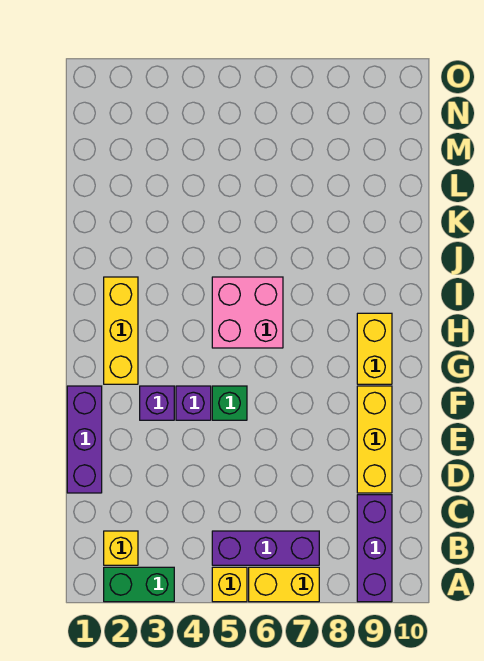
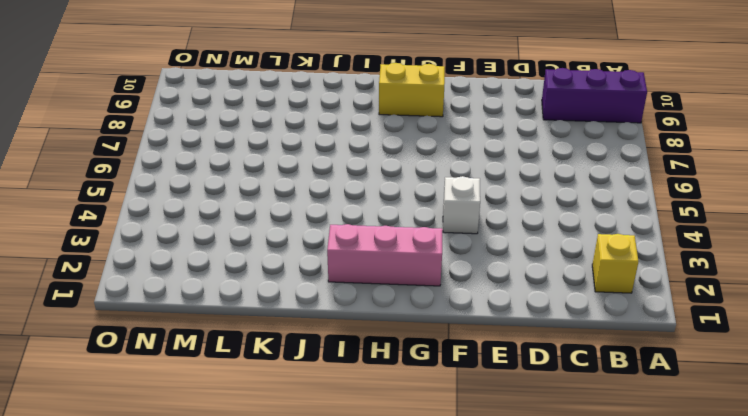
white 1x1 brick [443,176,480,234] -> purple 1x1 brick [176,386,211,420]
pink 1x3 brick [327,224,443,286] -> yellow 1x3 brick [104,277,138,384]
none -> green 1x2 brick [104,567,174,602]
none -> yellow 1x1 brick [212,567,247,602]
none -> yellow 1x2 brick [249,567,319,602]

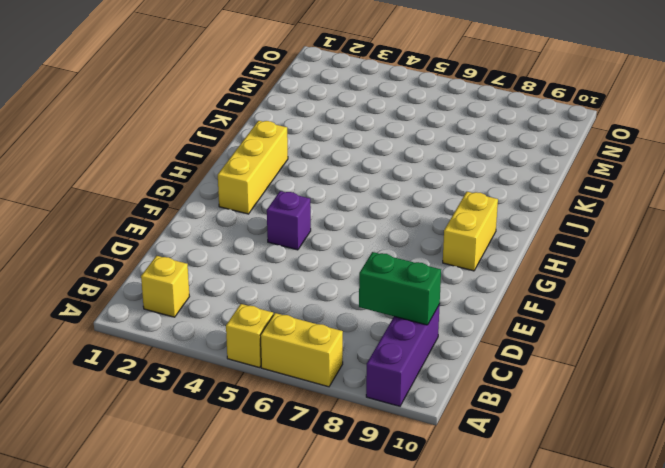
green 1x2 brick [359,252,441,325] -> green 1x2 brick moved to [104,567,174,602]
none -> purple 1x3 brick [212,531,319,565]
none -> purple 1x3 brick [67,386,102,493]
none -> yellow 1x3 brick [357,386,392,493]

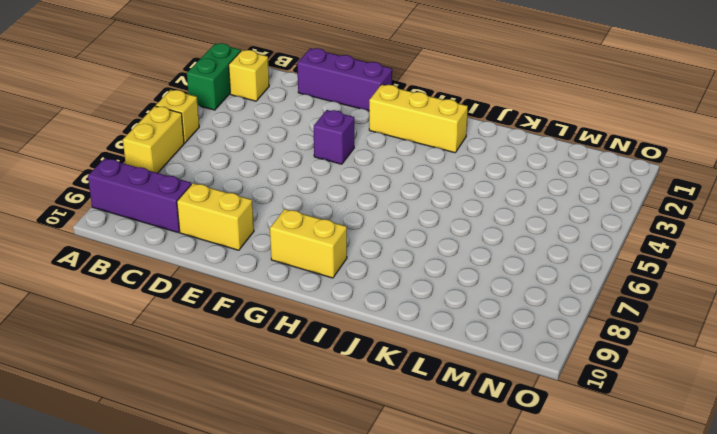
yellow 1x2 brick [177,183,254,250] -> yellow 1x3 brick [357,386,392,493]
none -> purple 1x3 brick [212,531,319,565]
none -> purple 1x1 brick [140,386,174,420]
none -> green 1x1 brick [212,386,247,420]

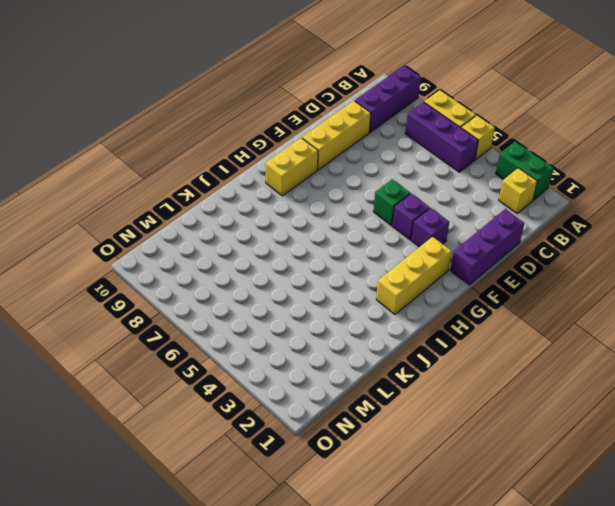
none -> pink 2x2 brick [212,277,283,348]

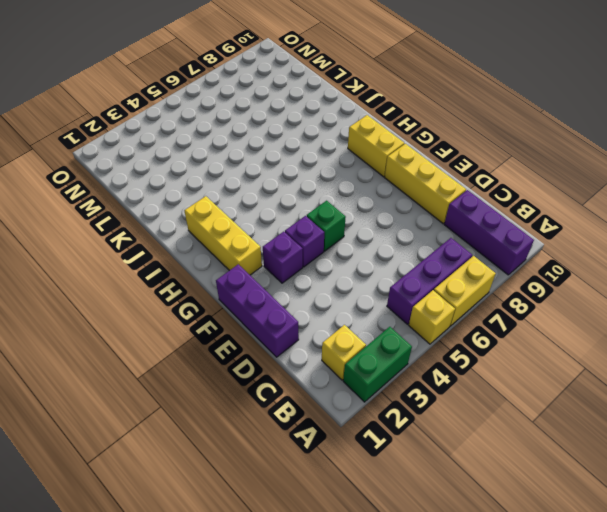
none -> pink 2x2 brick [212,277,283,348]

